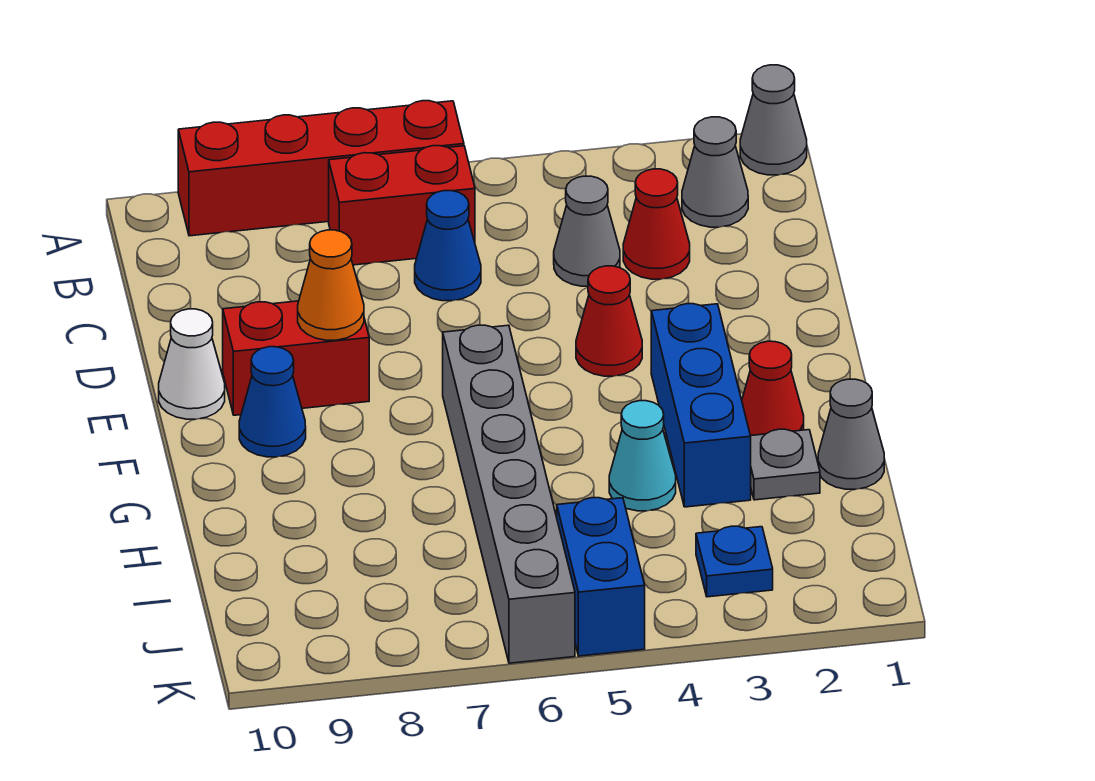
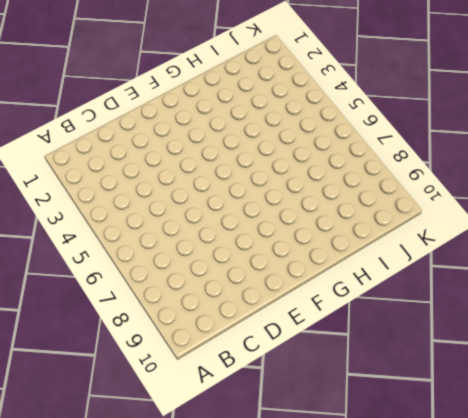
none -> grey 1x1 cone [740,65,807,175]
none -> red 1x4 brick [178,101,464,236]
none -> grey 1x1 cone [682,117,748,227]

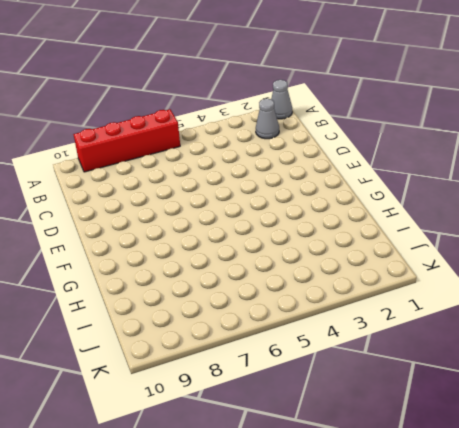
none -> red 1x2 brick [329,146,475,265]
none -> red 1x1 cone [623,169,690,279]
none -> grey 1x1 cone [554,176,620,286]

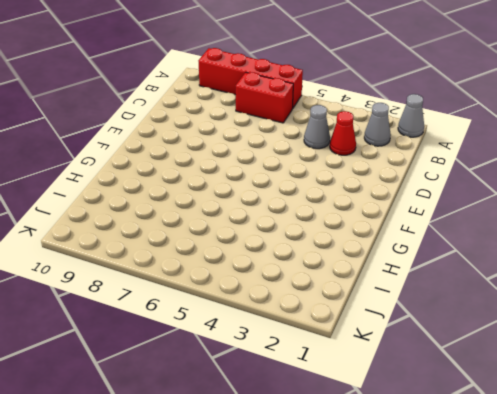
none -> blue 1x1 cone [415,191,481,301]
none -> red 1x1 cone [576,266,642,376]
none -> red 1x2 brick [223,301,369,415]

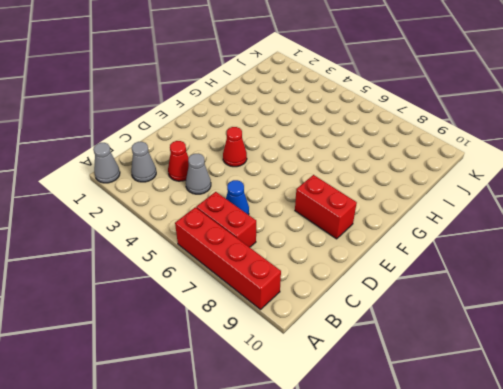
none -> white 1x1 cone [159,309,225,419]
none -> blue 1x3 brick [651,304,751,507]
none -> grey 1x6 brick [443,325,575,663]

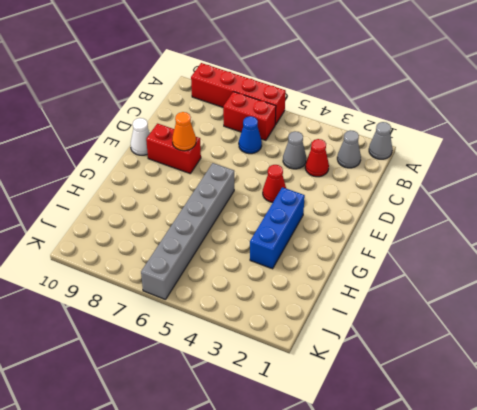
none -> blue 1x1 cone [239,347,306,457]
none -> red 1x1 cone [742,341,804,436]
none -> grey 1x1 cone [818,379,884,489]

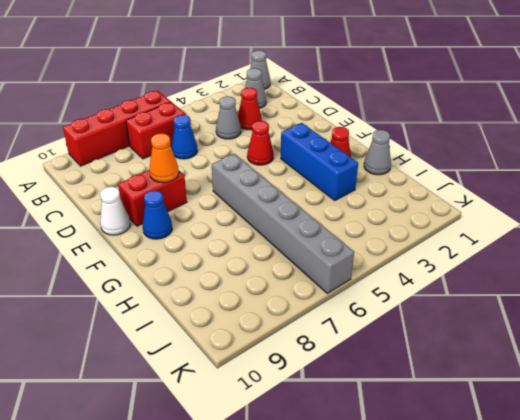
none -> grey 1x1 plate [751,429,820,500]
none -> cyan 1x1 cone [609,401,676,511]
none -> blue 1x1 plate [696,526,773,597]

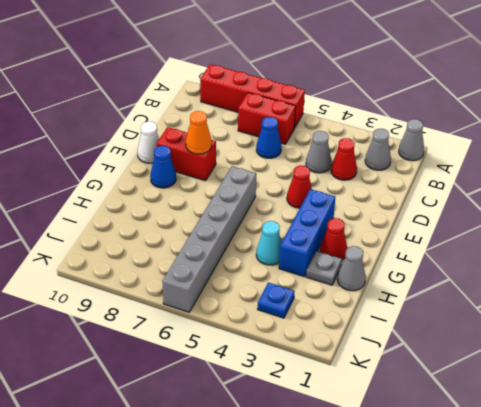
none -> blue 1x2 brick [557,498,645,656]

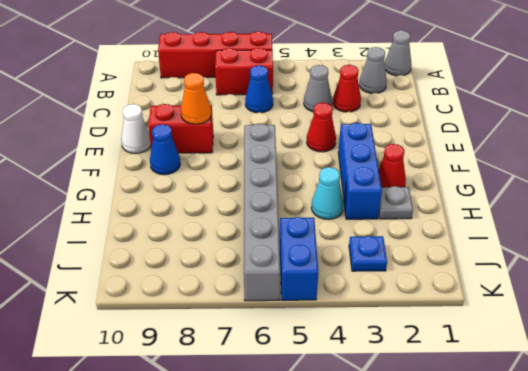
none -> grey 1x1 cone [818,379,884,489]

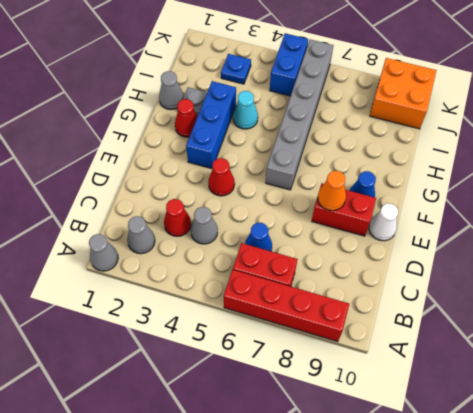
orange 2x2 brick [370,58,437,129] -> none

